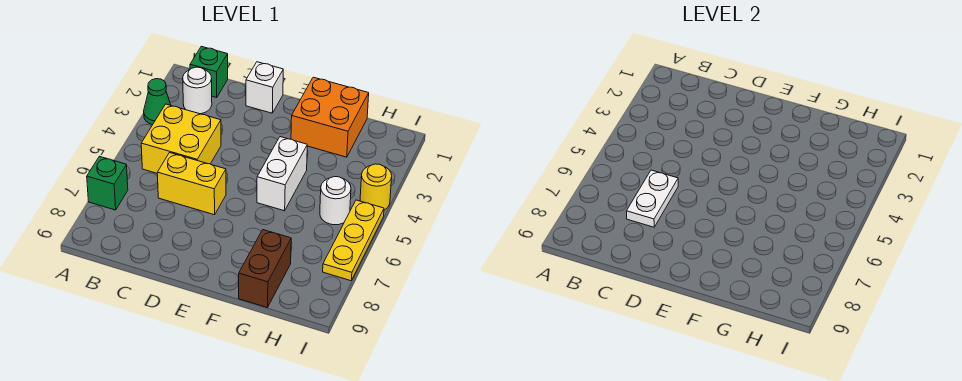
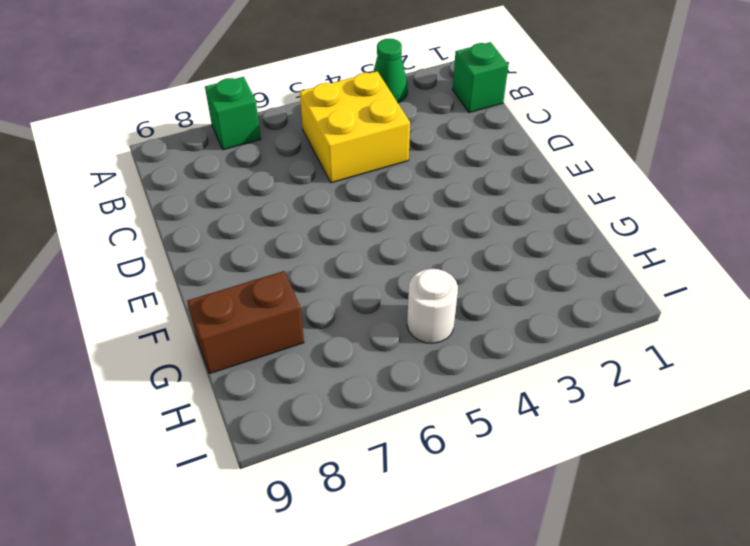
none -> white 1x1 round brick [183,67,212,114]
none -> yellow 1x2 brick [157,153,226,215]
none -> white 1x1 brick [246,62,283,113]

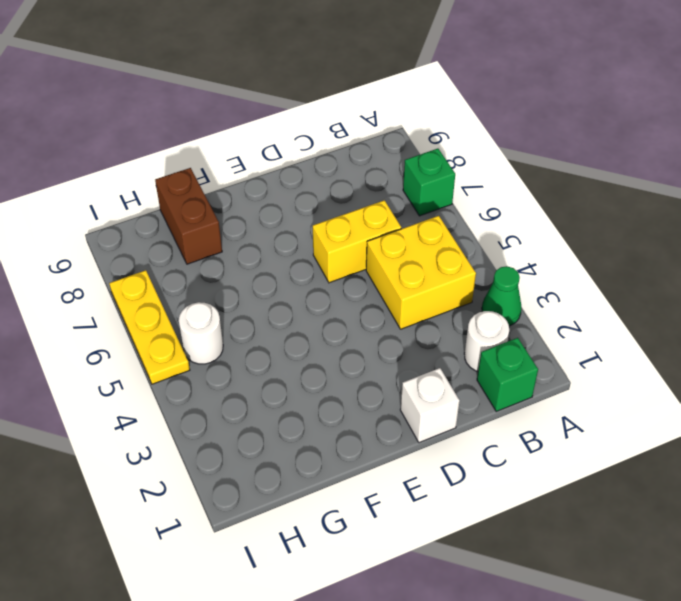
none -> orange 2x2 brick [291,77,369,157]
none -> white 1x2 brick [257,137,307,211]
none -> yellow 1x1 round brick [360,164,392,210]

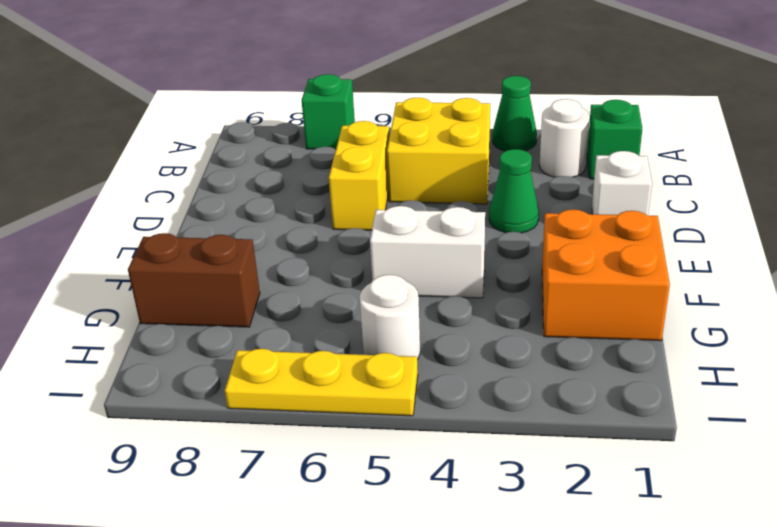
green 1x1 cone [489,149,539,233] -> none
none -> yellow 1x1 round brick [360,164,392,210]
none -> white 1x2 plate [626,170,678,227]

